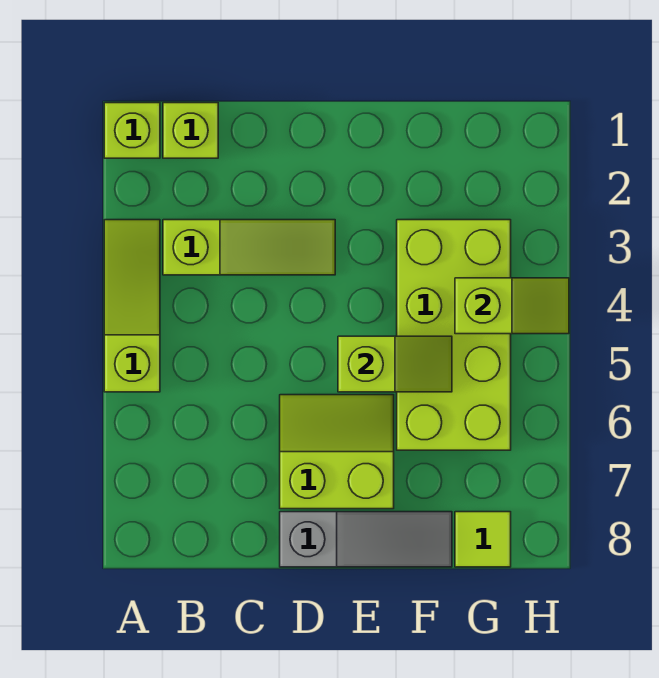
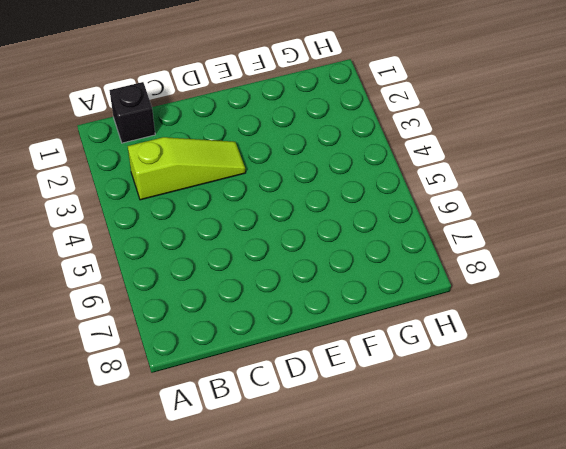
black 1x1 brick [109,82,155,143] -> lime 1x1 brick [163,103,218,158]
none -> lime 1x1 brick [104,103,160,158]
none -> lime 1x3 slope [104,220,160,392]

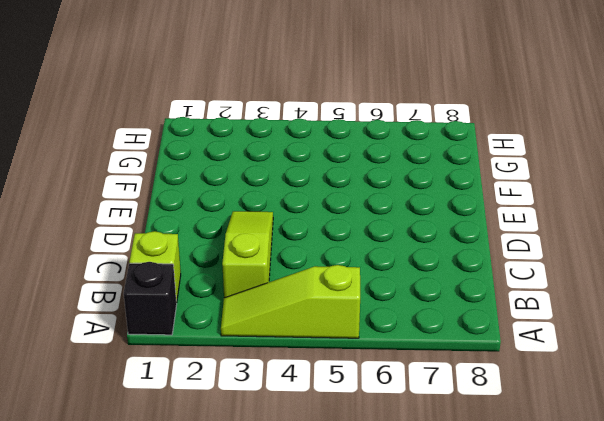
black 1x1 brick [124,262,177,335] -> lime 1x1 brick [104,103,160,158]
none -> lime 2x2 slope [280,395,394,509]
none -> grey 1x3 slope [280,512,452,567]

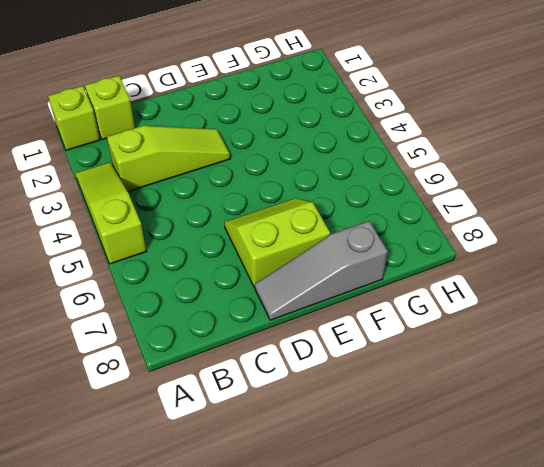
grey 1x3 slope [255,221,388,320] -> grey 1x3 slope turned to [280,512,452,567]
none -> lime 2x4 brick [397,220,511,450]
none -> lime 1x1 tile [455,512,511,567]

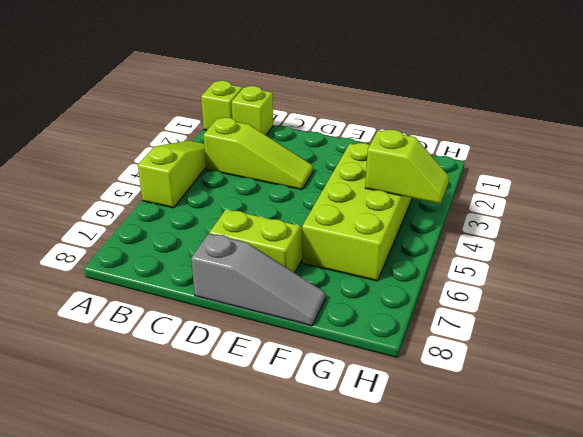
none -> lime 1x1 tile [455,512,511,567]
none -> lime 1x2 slope [338,336,452,392]

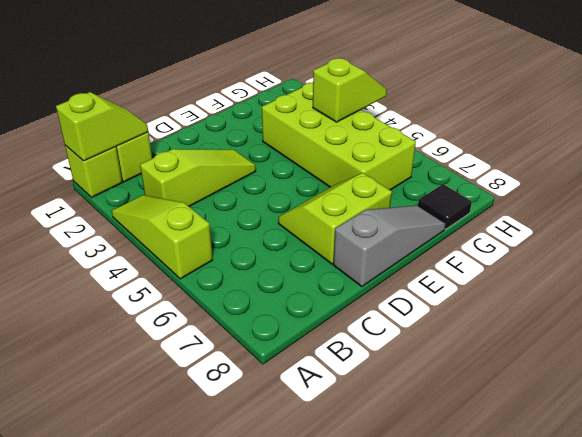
lime 1x2 slope [56,92,148,161] -> lime 1x2 slope moved to [338,336,452,392]
black 1x1 tile [418,184,472,229] -> lime 1x1 tile [455,512,511,567]

